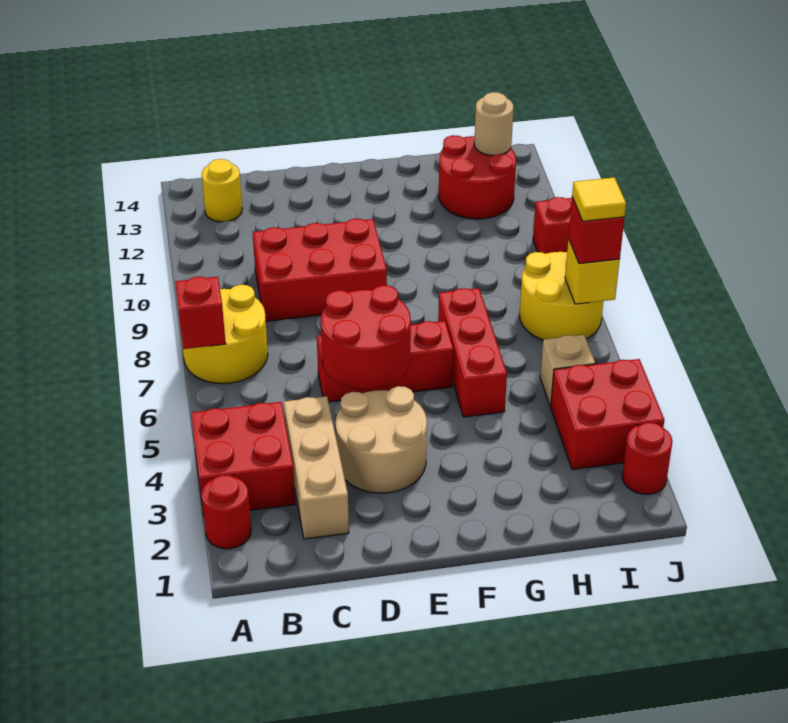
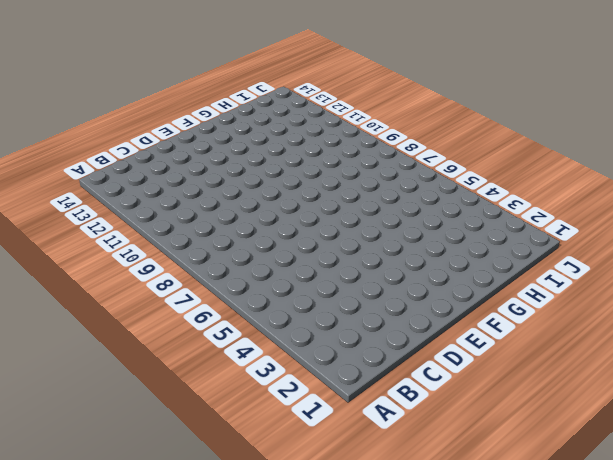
none -> red 1x1 round brick [202,475,251,549]
none -> red 2x2 brick [191,402,295,516]
none -> yellow 2x2 round brick [181,285,268,384]

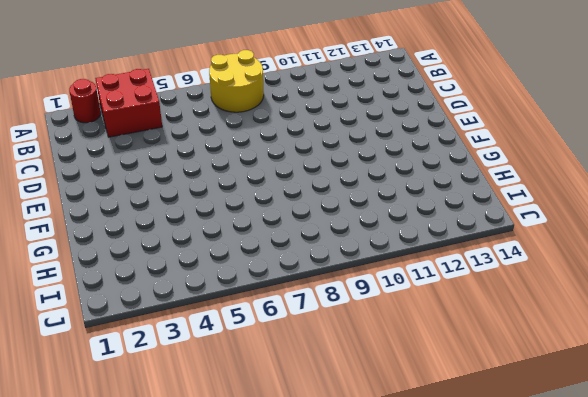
none -> yellow 1x1 round brick [202,159,242,222]
none -> tan 1x3 brick [284,396,349,539]
none -> red 2x3 brick [253,219,387,321]

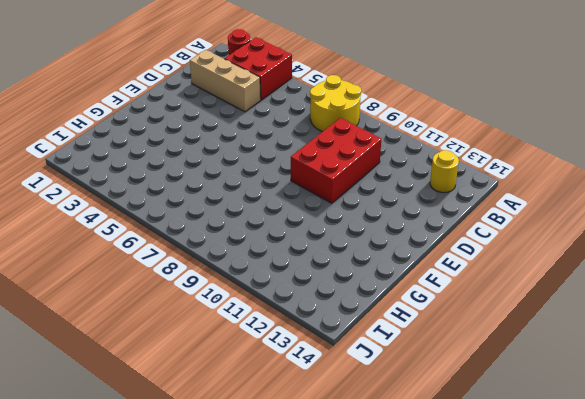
none -> tan 2x2 round brick [336,386,427,493]
none -> red 1x3 brick [317,321,453,402]
none -> red 1x3 brick [438,288,507,417]

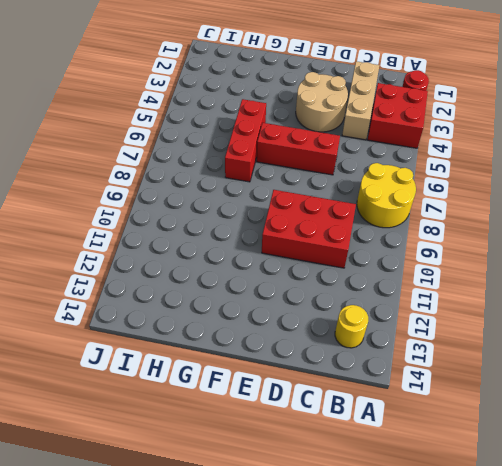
none -> red 2x2 round brick [439,135,516,219]
none -> red 2x2 brick [551,359,664,469]
none -> tan 1x1 brick [540,335,595,406]

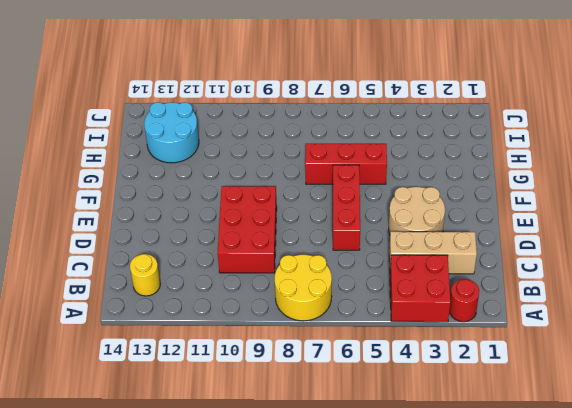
cyan 2x2 round brick [144,102,199,163] -> red 2x2 round brick [439,135,516,219]
none -> red 2x2 brick [551,359,664,469]
none -> tan 1x1 brick [540,335,595,406]
none -> yellow 2x2 round brick [520,252,603,340]

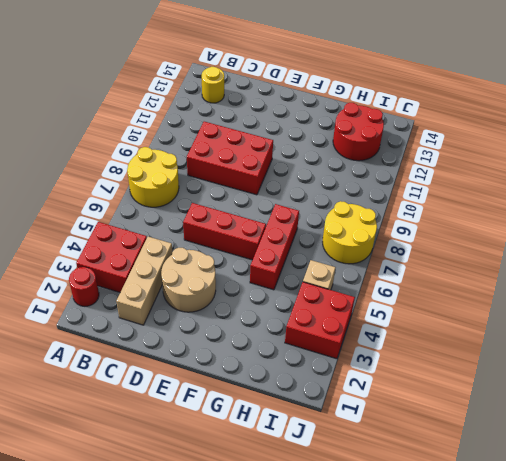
none -> red 1x1 round brick [622,422,673,494]
none -> red 1x1 brick [533,197,572,254]
none -> red 1x1 brick [175,277,226,349]

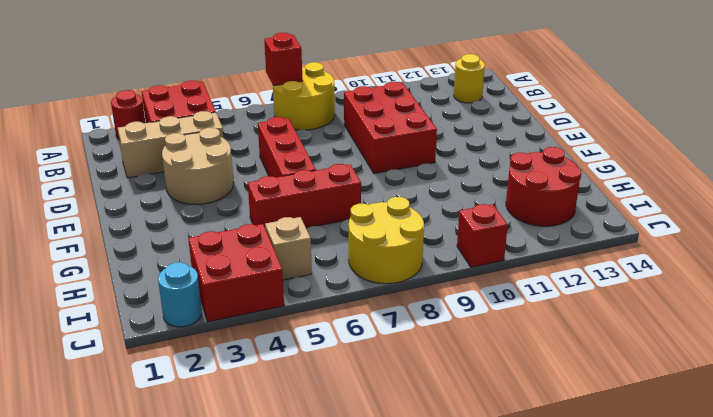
cyan 1x1 round brick [158,262,202,327] -> red 1x1 round brick [622,422,673,494]
none -> red 2x2 round brick [321,285,411,389]
none -> tan 1x1 round brick [474,92,513,155]
none -> yellow 1x1 brick [565,239,620,304]

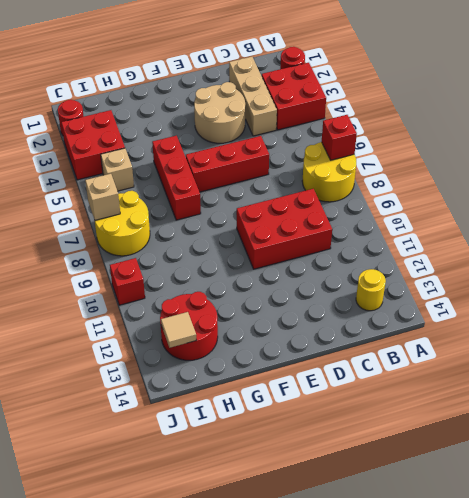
tan 1x1 tile [161,312,197,348] -> tan 1x1 round brick [474,92,513,155]
tan 1x1 brick [85,174,120,220] -> yellow 1x1 brick [565,239,620,304]
none -> red 2x2 round brick [321,285,411,389]
none -> red 1x1 brick [569,197,624,264]
none -> yellow 1x1 tile [572,177,626,221]

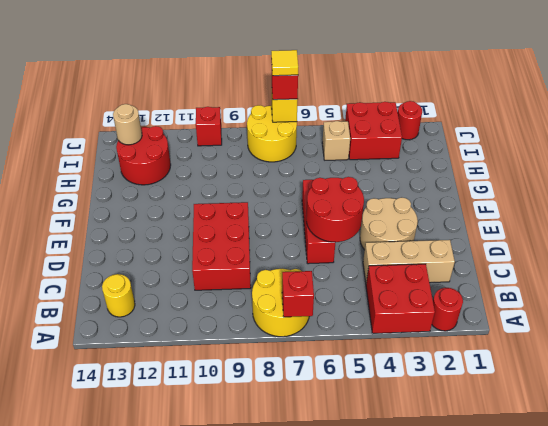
none -> red 1x3 brick [438,288,507,417]

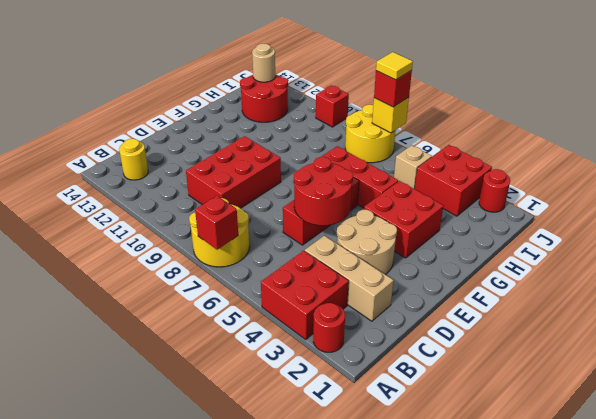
red 2x2 brick [364,181,443,258] -> none

